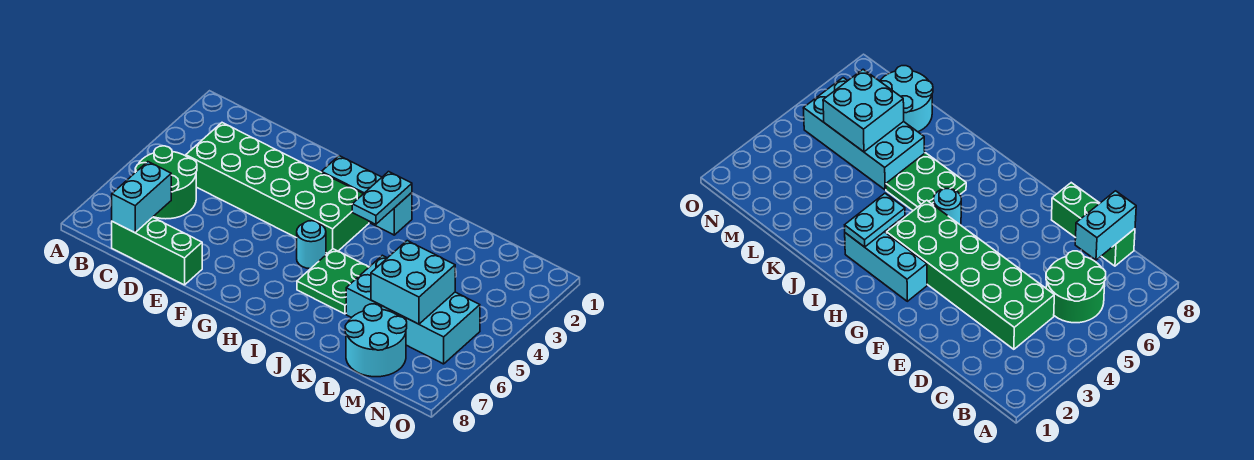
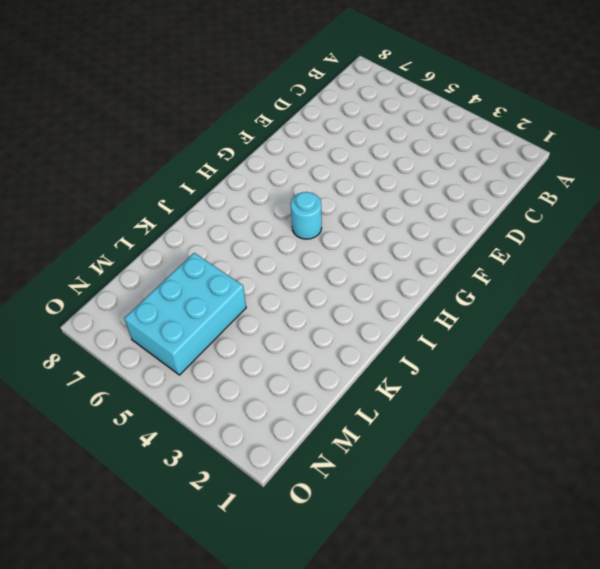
cyan 2x3 brick [124,253,246,375] -> cyan 2x4 brick [346,255,480,364]
none -> green 2x2 round brick [135,146,197,219]
none -> green 2x6 brick [186,123,369,253]

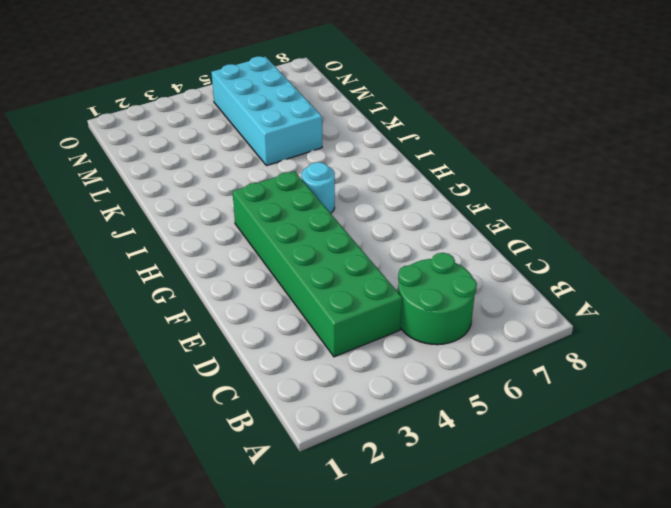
none -> green 1x3 brick [112,217,202,285]
none -> cyan 1x3 brick [322,156,412,235]

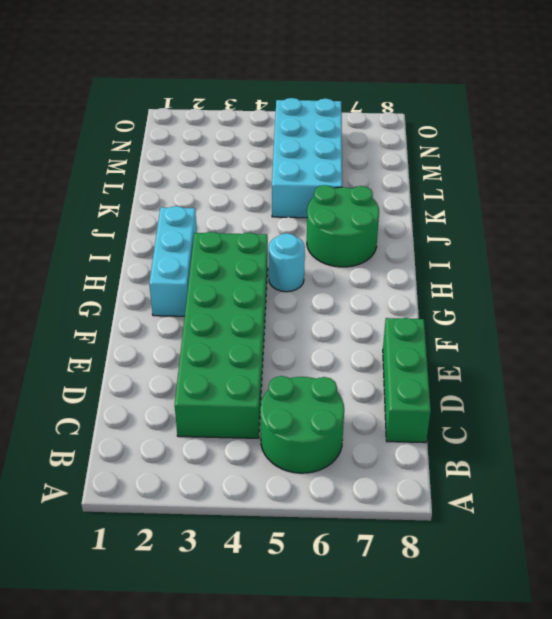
green 2x2 round brick [307,185,379,267] -> green 2x2 plate [297,249,369,314]
none -> cyan 2x2 round brick [345,304,407,377]
none -> cyan 1x2 brick [112,162,171,233]

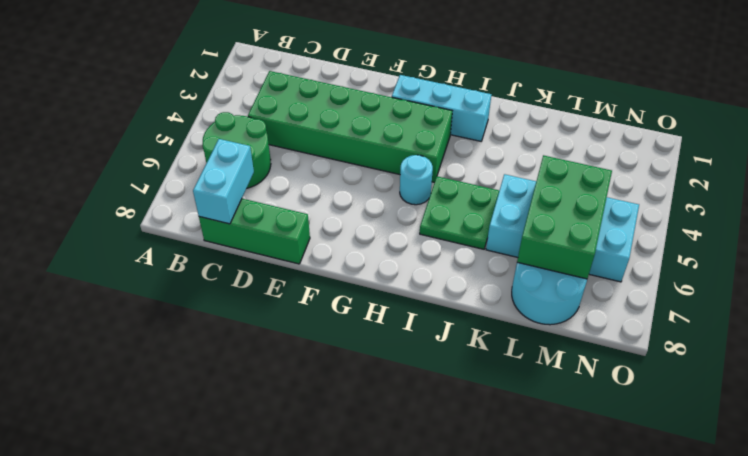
green 2x3 brick [517,155,612,279] -> cyan 2x2 brick [371,241,455,324]
none -> cyan 1x2 plate [352,172,412,224]

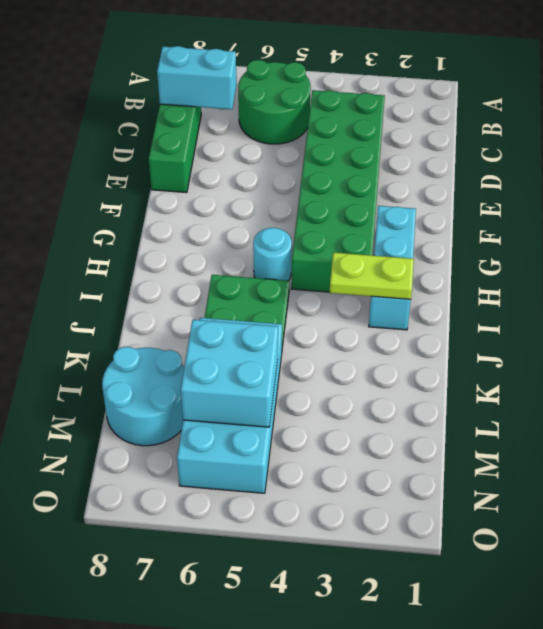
lime 1x2 plate [330,253,414,300] -> cyan 1x2 plate [352,172,412,224]

